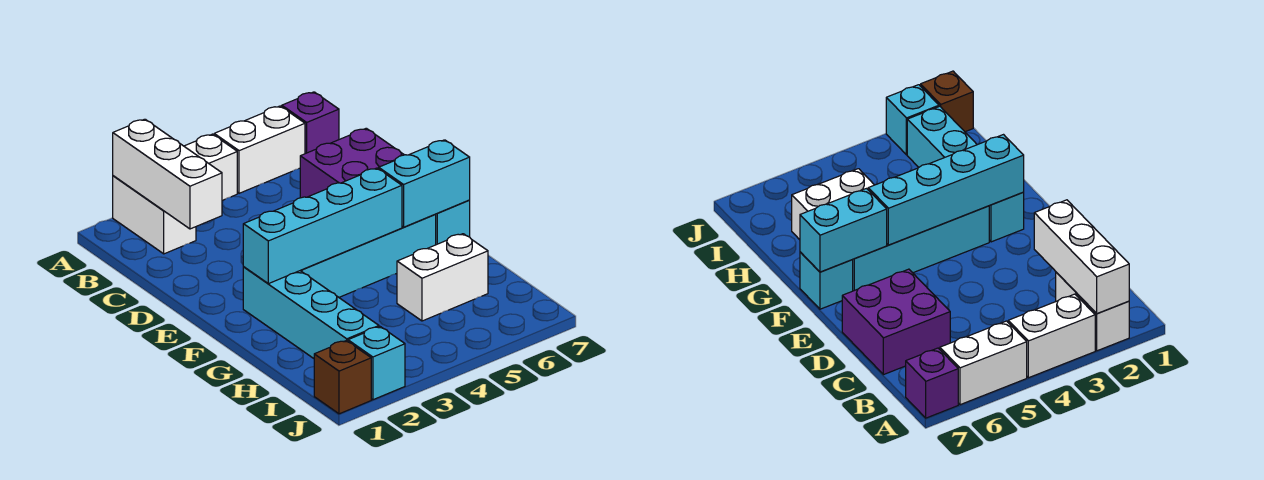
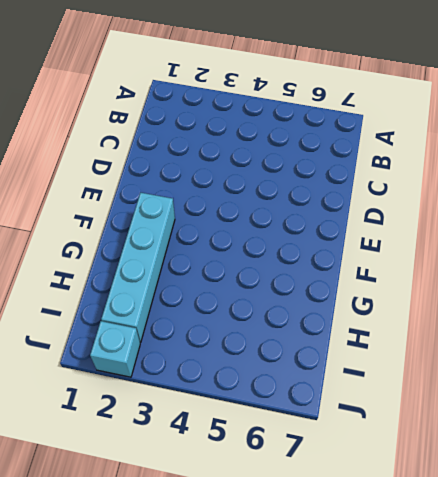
none -> white 1x2 brick [113,176,196,254]
none -> white 1x2 brick [184,134,237,200]
none -> white 1x2 brick [214,106,305,193]

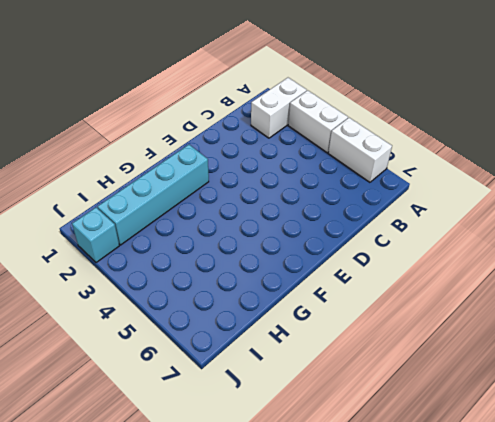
none -> purple 1x1 brick [282,92,339,154]
none -> purple 2x2 brick [300,128,404,198]
none -> cyan 1x4 brick [301,215,436,297]

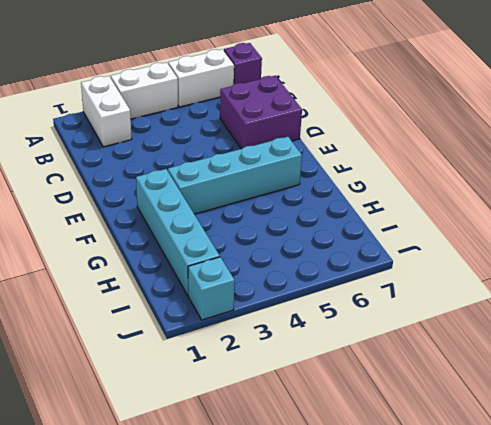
none -> cyan 1x1 brick [435,200,470,245]
none -> white 1x2 brick [397,234,488,321]
none -> brown 1x1 brick [314,341,371,414]

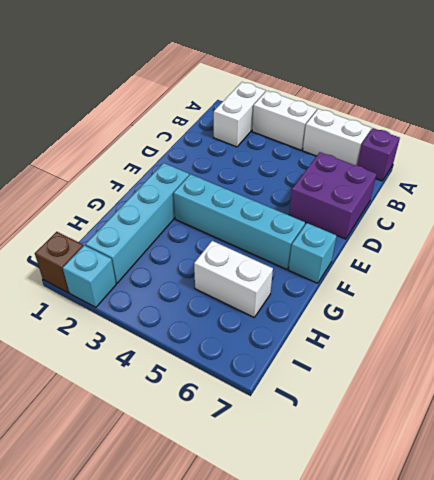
none -> white 1x3 brick [113,119,222,229]
none -> cyan 1x4 brick [243,168,402,284]
none -> cyan 1x2 brick [379,140,470,227]

